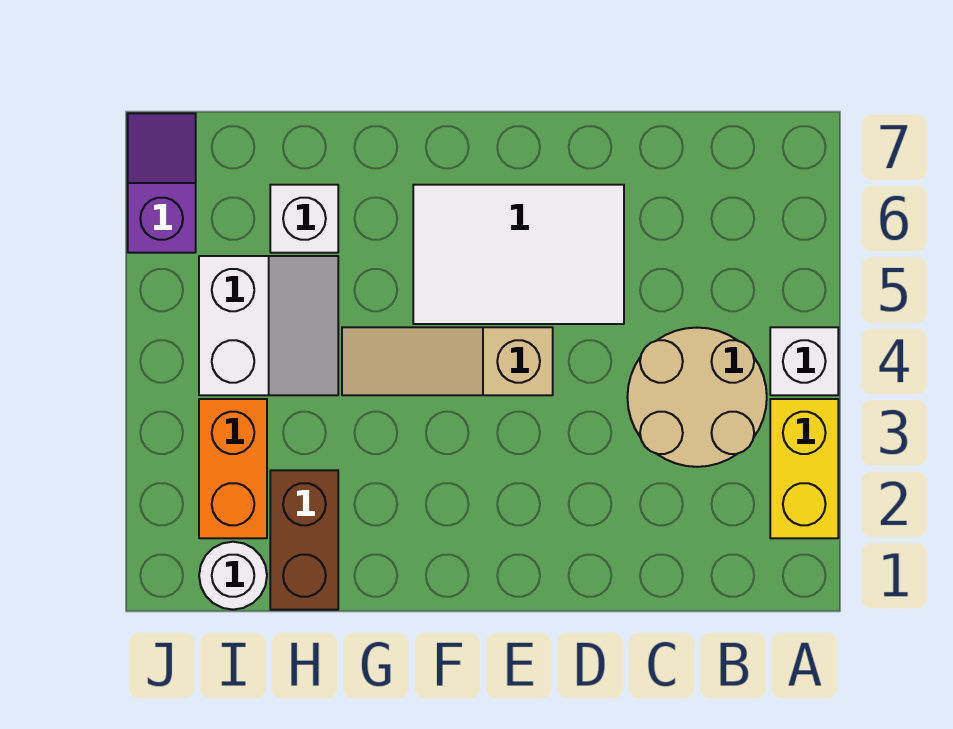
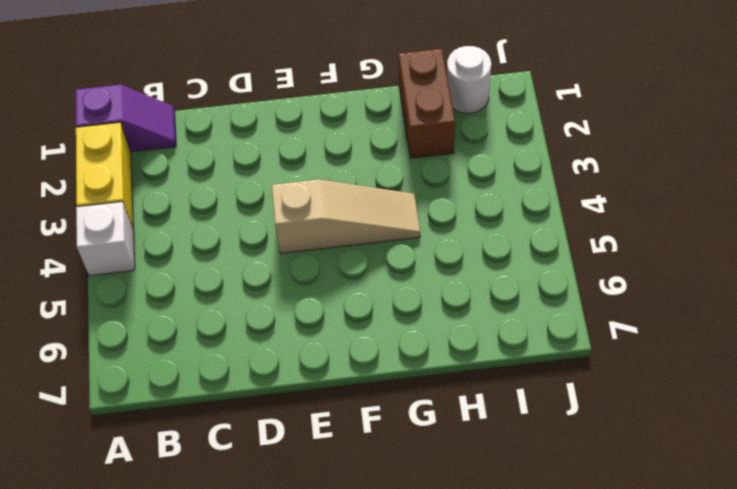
purple 1x2 slope [76,85,176,152] -> purple 1x2 slope turned to [128,113,196,253]
none -> tan 2x2 round brick [627,328,767,467]
none -> white 2x3 tile [413,185,624,324]

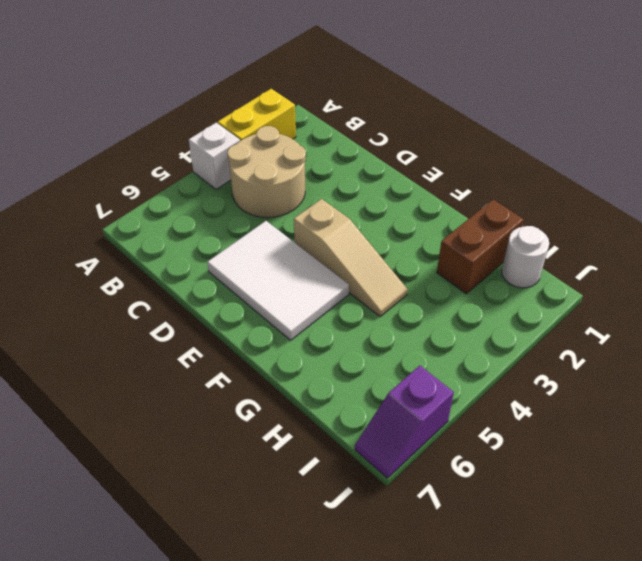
none -> white 2x2 slope [199,256,338,395]
none -> white 1x1 brick [270,185,338,253]

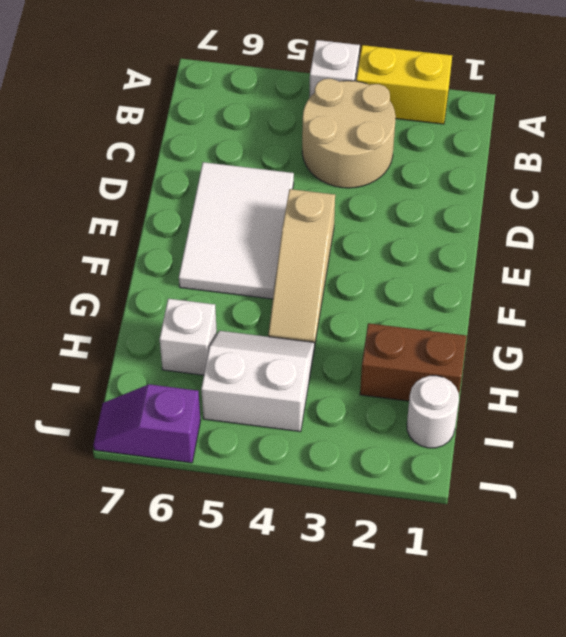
none -> orange 1x2 brick [199,399,267,538]

